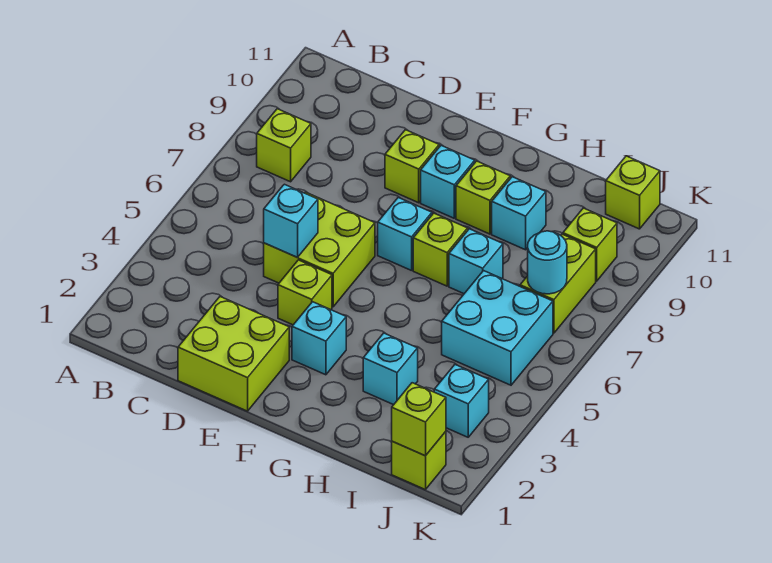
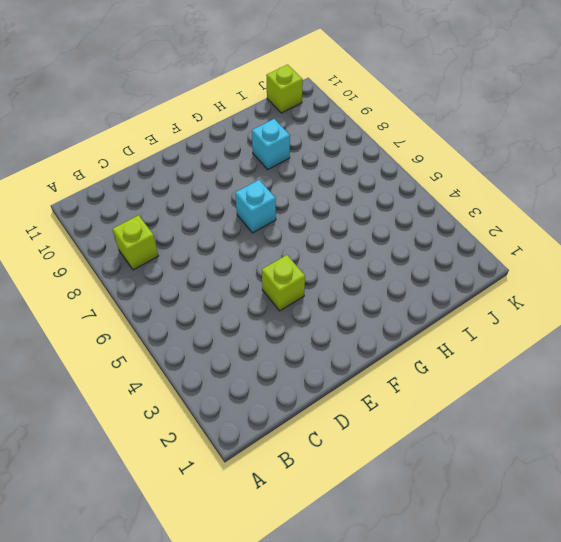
none -> lime 2x2 brick [178,297,289,411]
none -> lime 2x2 brick [264,192,375,307]
none -> lime 1x1 brick [385,130,439,203]

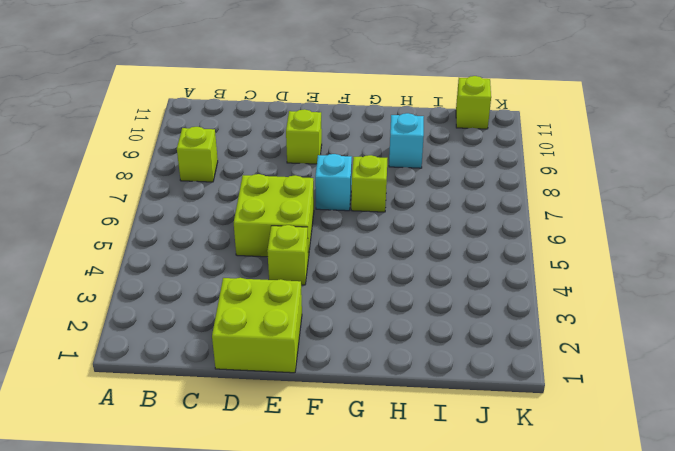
none -> cyan 1x1 brick [292,302,346,375]
none -> cyan 1x1 brick [421,146,475,218]
none -> lime 1x1 brick [456,161,510,234]

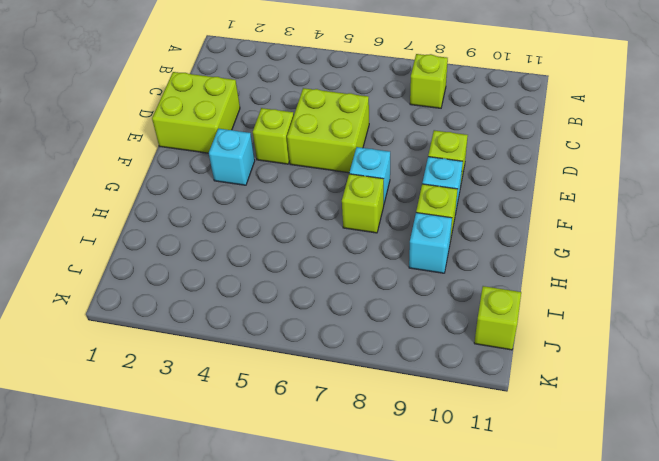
none -> cyan 1x1 brick [363,333,418,405]
none -> cyan 1x1 brick [449,229,503,294]
none -> cyan 2x2 brick [442,271,553,385]

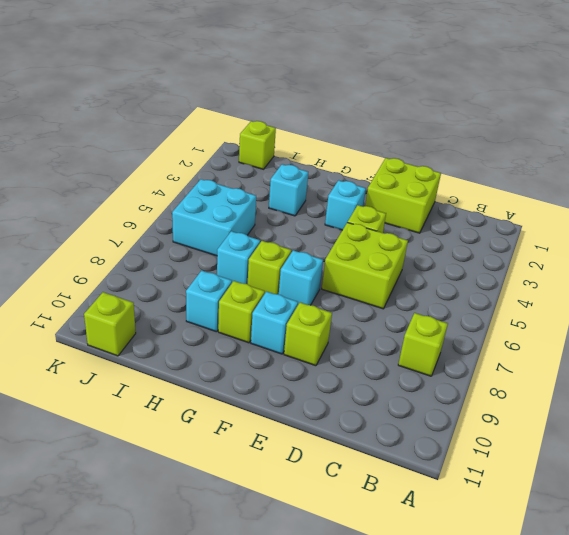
none -> cyan 1x1 brick [434,365,489,437]
none -> lime 1x2 brick [520,234,596,333]
none -> lime 1x1 brick [563,208,617,281]

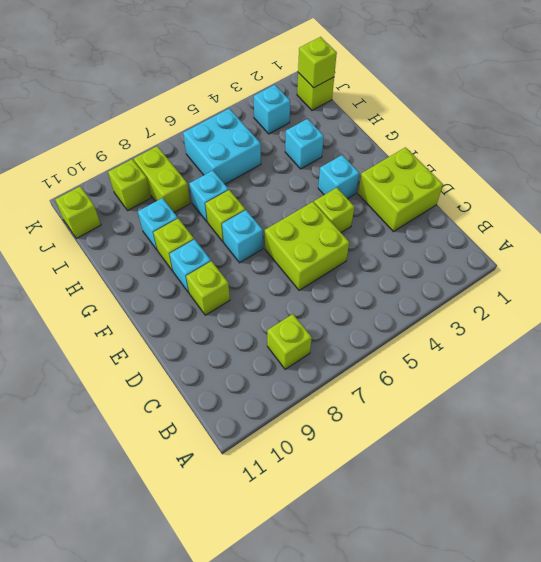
lime 1x2 brick [134,146,190,213] -> lime 1x2 brick turned to [520,234,596,333]
none -> cyan 1x1 brick [264,184,318,257]
none -> cyan 1x1 round brick [528,231,567,294]

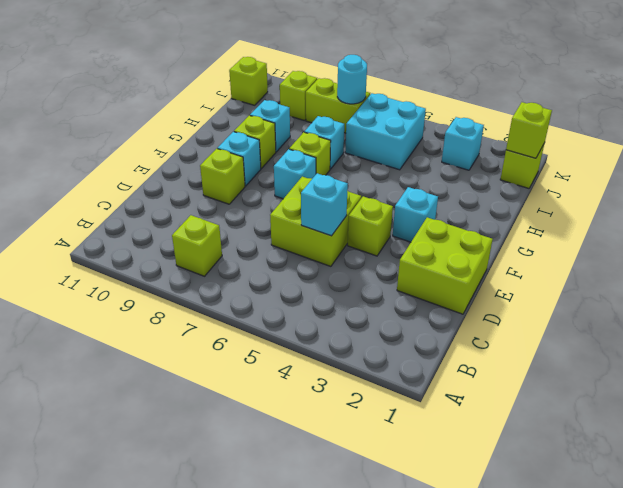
none -> cyan 1x1 brick [363,333,418,405]

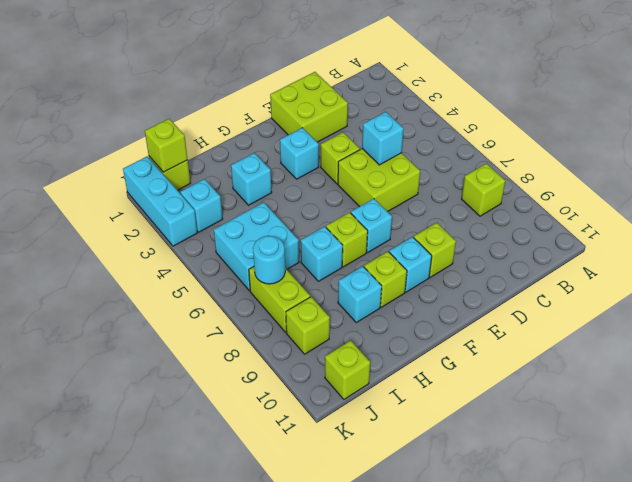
cyan 1x3 brick [123,156,197,246] -> none

